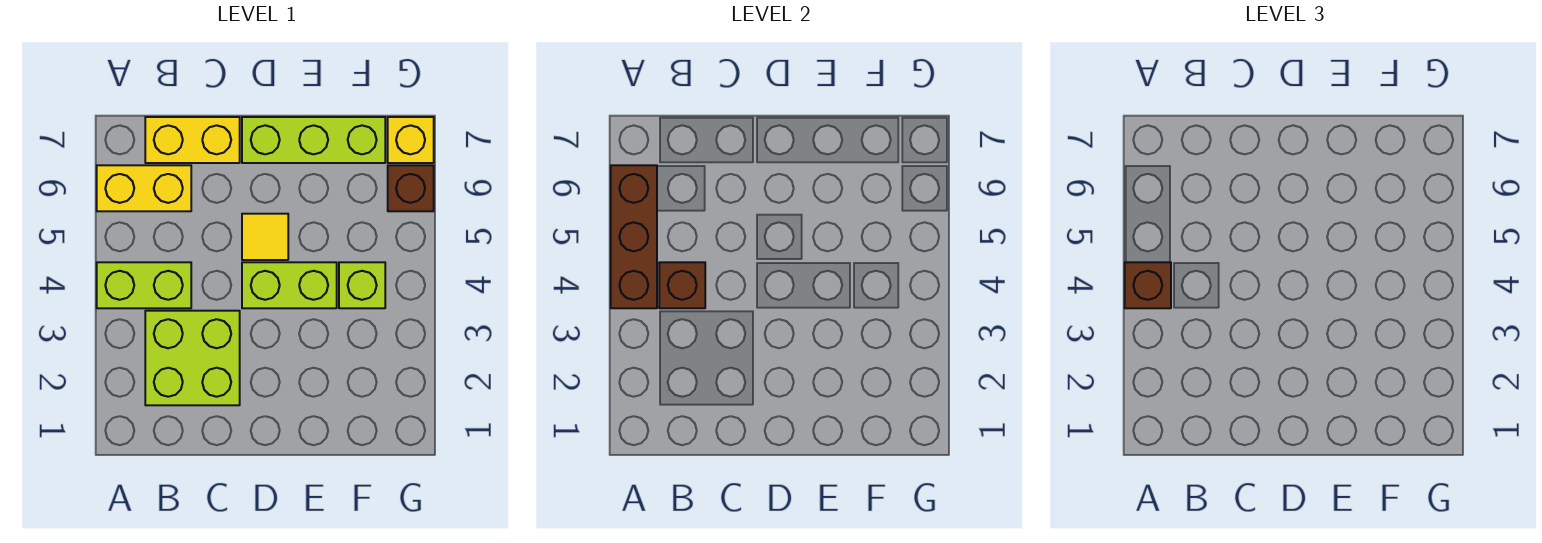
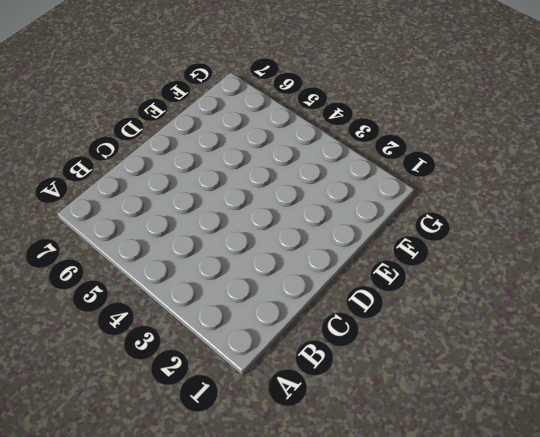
none -> lime 1x2 brick [97,262,191,308]
none -> yellow 1x2 brick [97,165,191,211]
none -> lime 2x2 brick [145,311,240,405]

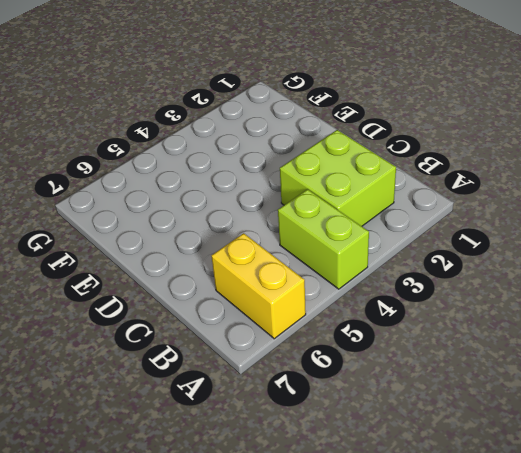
none -> yellow 1x2 brick [145,117,240,163]
none -> lime 1x2 brick [242,262,337,308]
none -> yellow 1x1 tile [242,214,288,260]

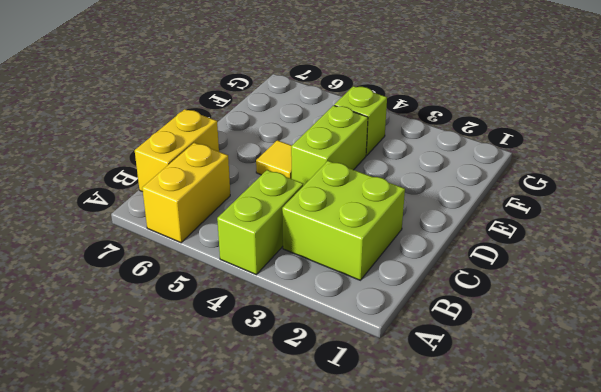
none -> lime 1x3 brick [242,117,385,163]
none -> brown 1x1 brick [388,165,434,211]
none -> yellow 1x1 brick [388,117,434,163]

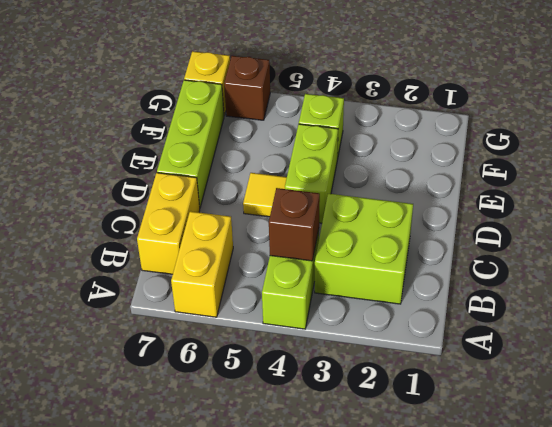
none -> brown 1x3 brick [611,165,657,308]
none -> brown 1x1 brick [1125,262,1171,308]

